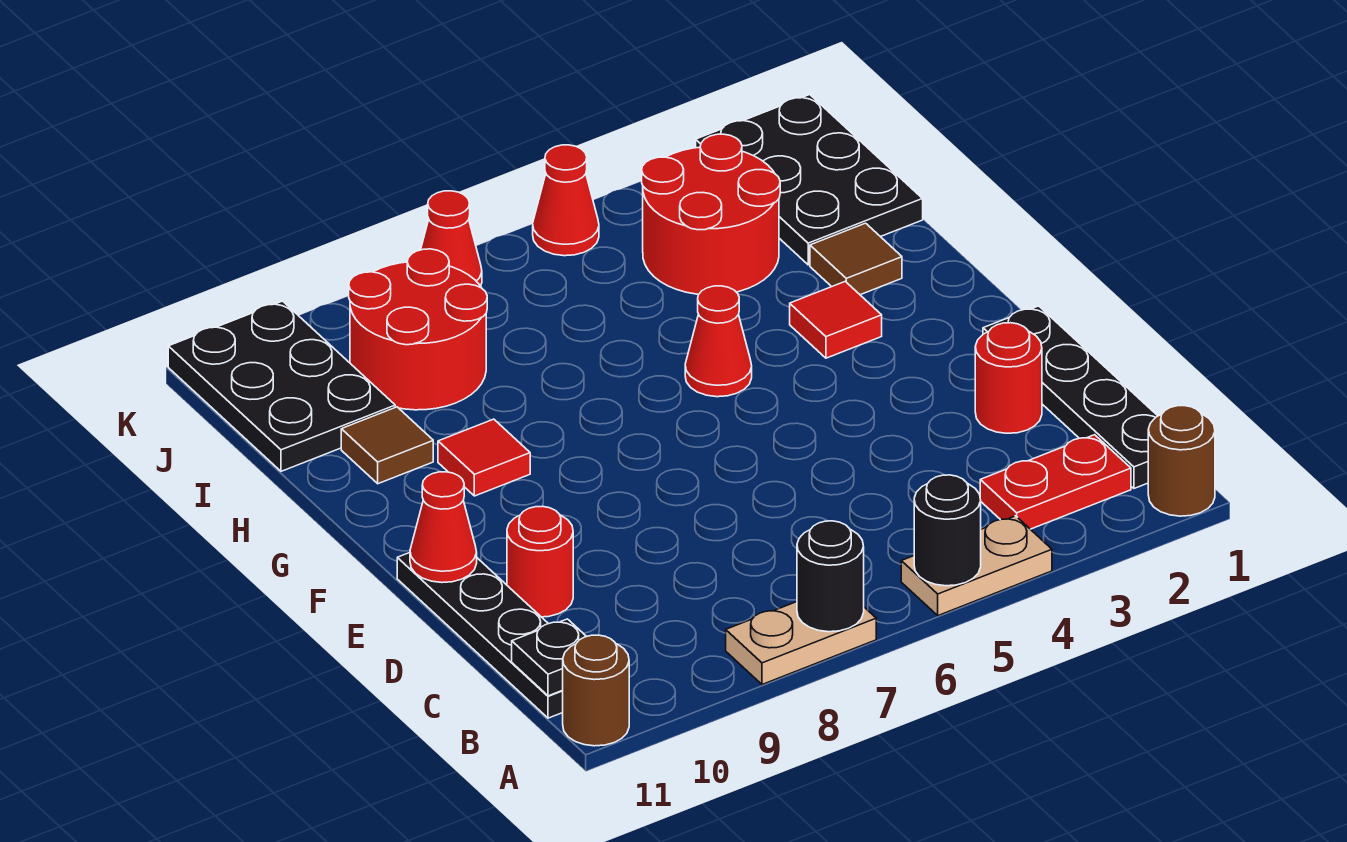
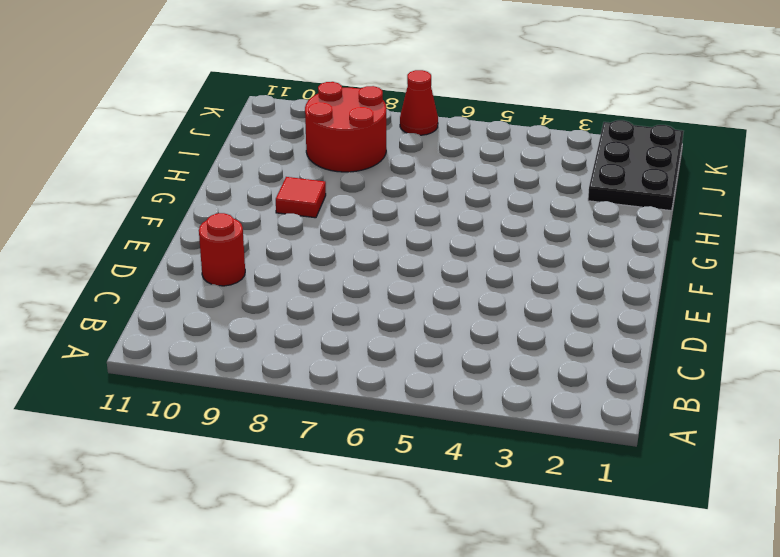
none -> brown 1x1 round brick [1148,406,1215,516]
none -> tan 1x2 plate [901,516,1052,616]
none -> tan 1x2 plate [726,602,876,684]

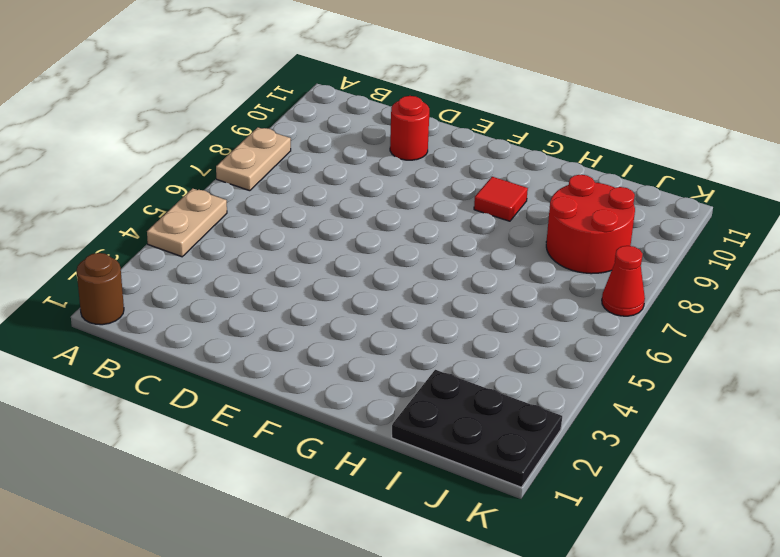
none -> brown 1x1 round brick [563,635,629,746]
none -> black 1x4 plate [983,306,1157,488]
none -> red 1x2 plate [980,435,1131,529]

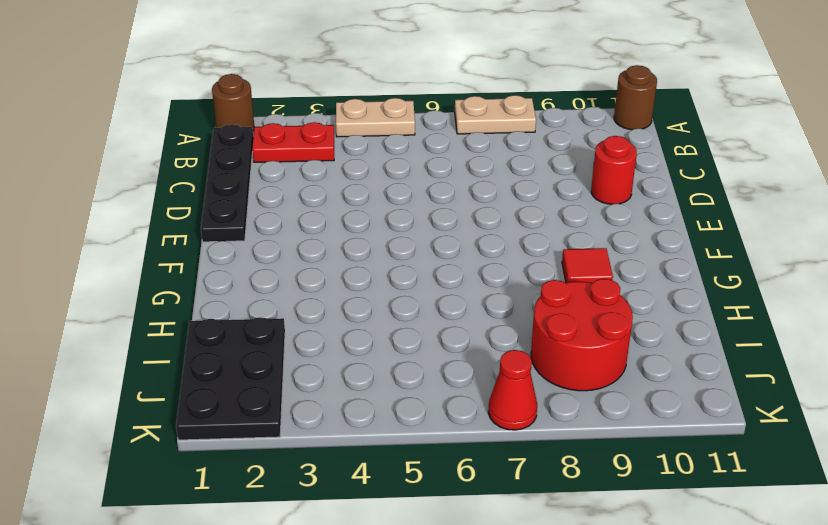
none -> black 1x4 plate [397,553,563,718]
none -> red 1x1 round brick [975,323,1042,433]
none -> red 1x1 tile [790,281,882,358]

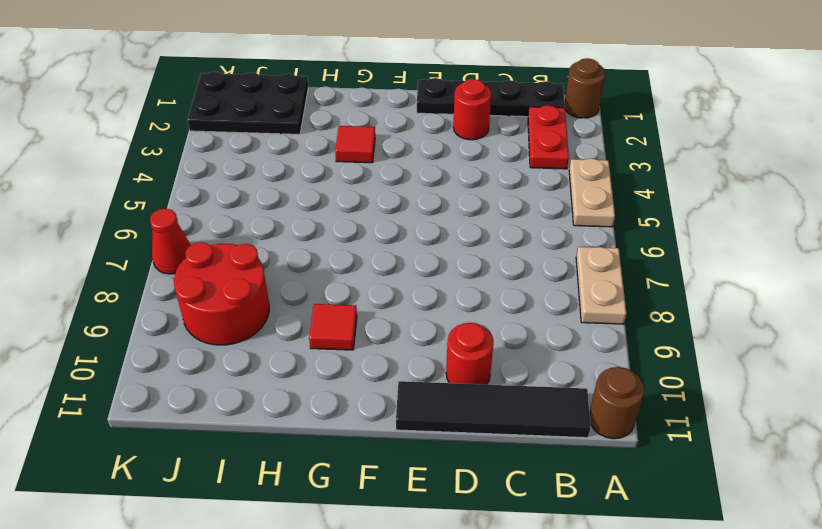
black 1x4 tile [396,381,590,438] -> black 1x4 plate [397,553,563,718]
none -> red 1x1 cone [685,286,752,397]
none -> brown 1x1 tile [810,223,902,295]
none -> brown 1x1 tile [341,407,433,484]

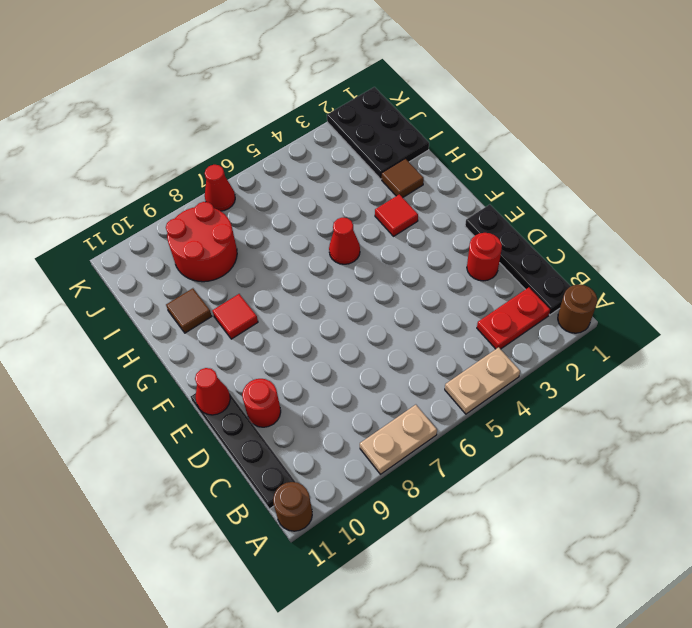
none -> red 2x2 round brick [642,134,780,294]
none -> black 2x3 plate [168,301,395,471]
none -> red 1x1 cone [533,145,599,256]

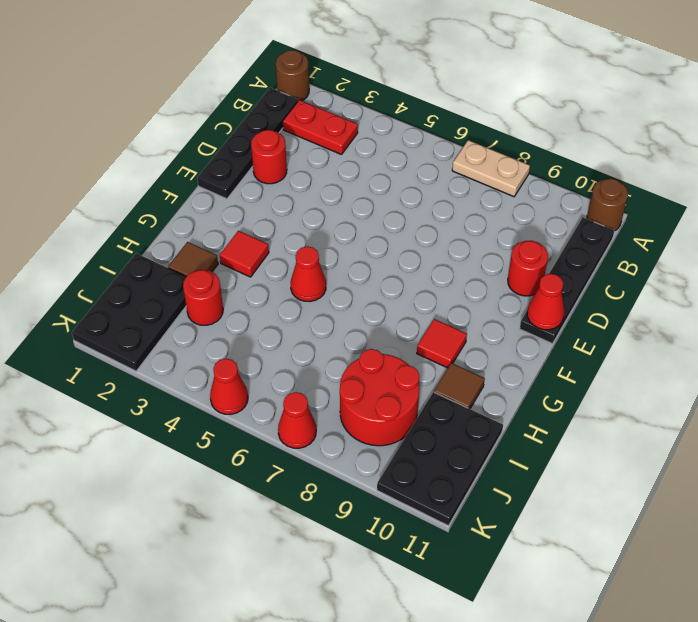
red 1x1 round brick [183,270,223,325] -> red 2x2 round brick [642,134,780,294]
none -> tan 1x2 plate [901,516,1052,616]
none -> black 1x1 round brick [914,475,981,586]
none -> black 1x1 round brick [797,521,864,632]

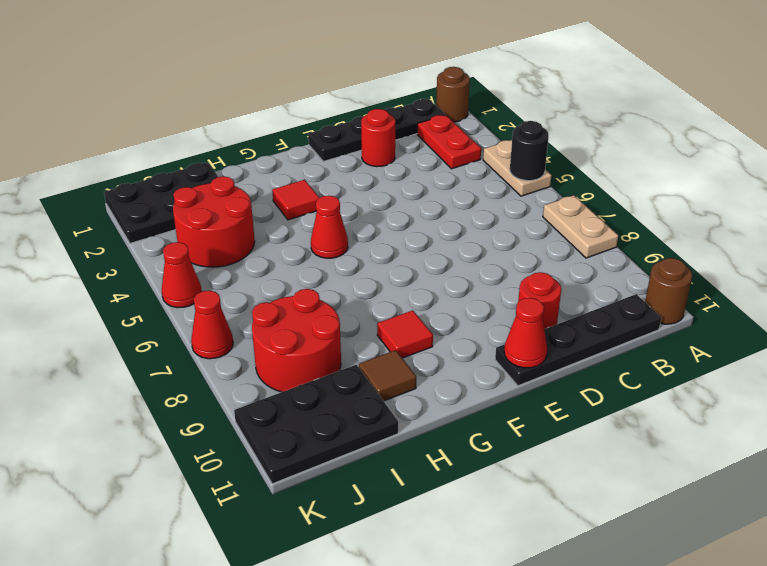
none -> brown 1x1 tile [810,223,902,295]
none -> black 1x1 round brick [797,521,864,632]
none -> black 1x1 plate [512,619,587,696]

